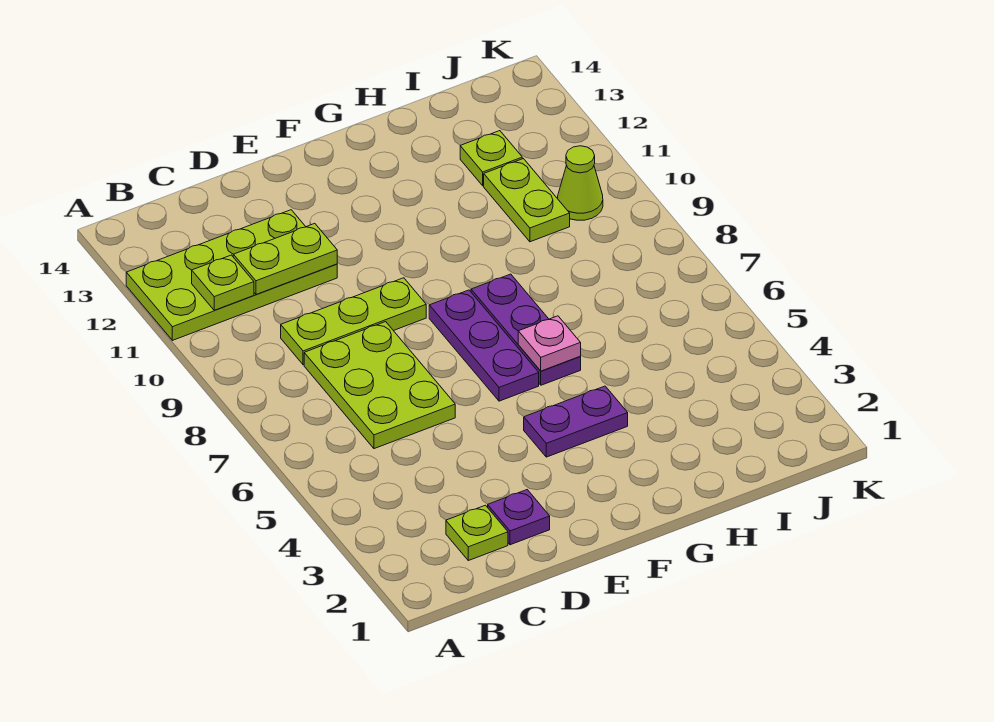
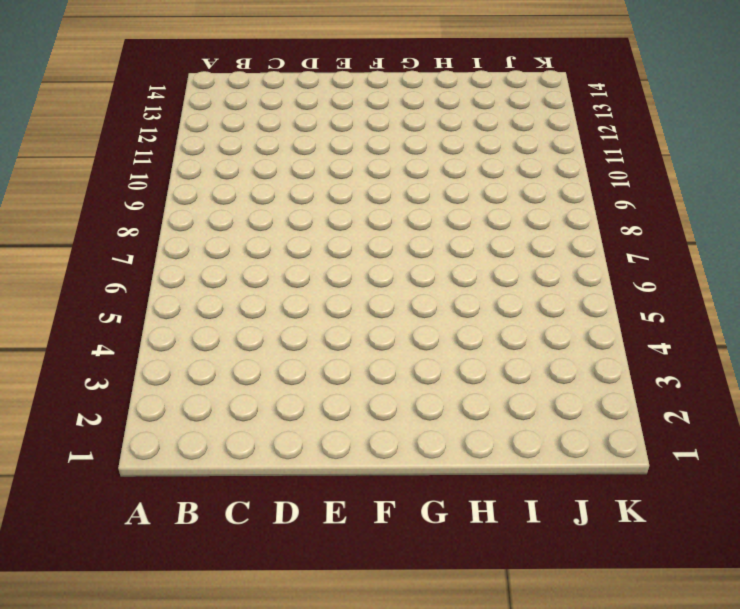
none -> lime 2x4 plate [126,210,337,340]
none -> lime 1x1 plate [446,505,508,561]
none -> lime 2x3 plate [304,322,455,449]

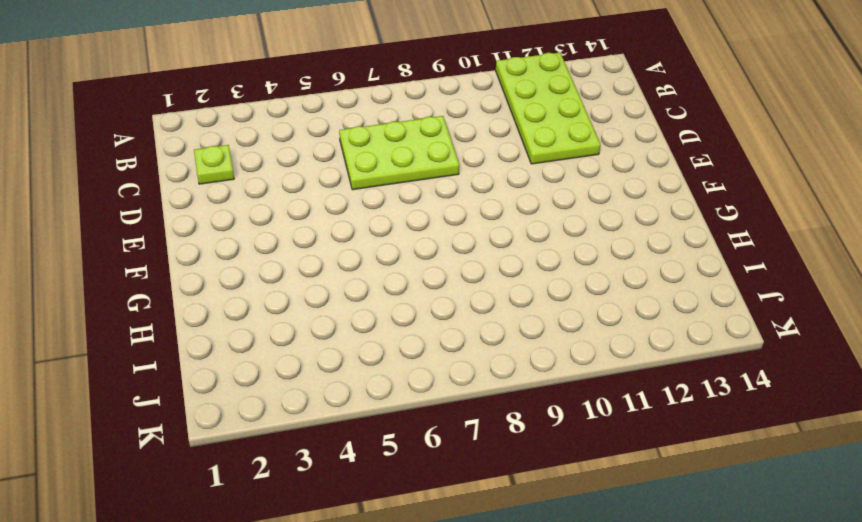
none -> lime 1x3 plate [281,278,426,365]
none -> purple 1x1 plate [488,490,550,545]
none -> purple 1x2 plate [524,386,628,457]

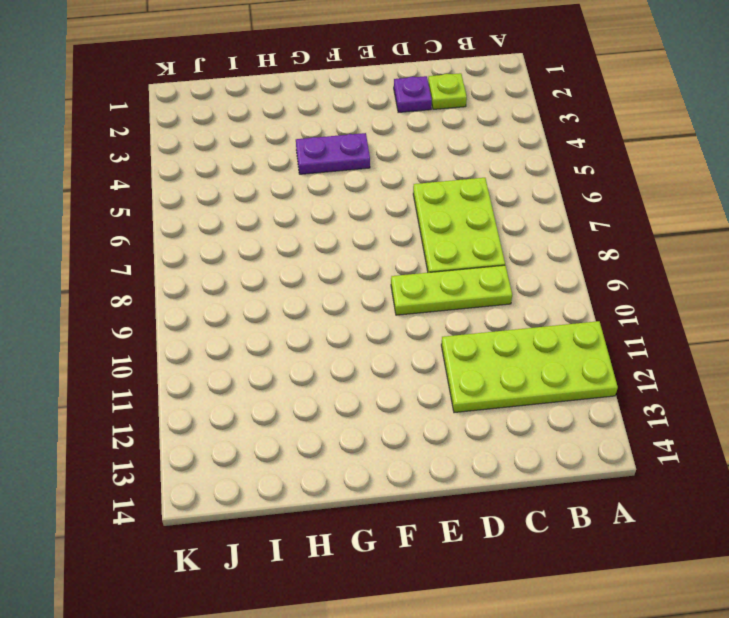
none -> purple 1x3 plate [429,290,539,401]
none -> purple 1x3 plate [471,274,581,385]
none -> lime 1x2 plate [484,159,570,242]

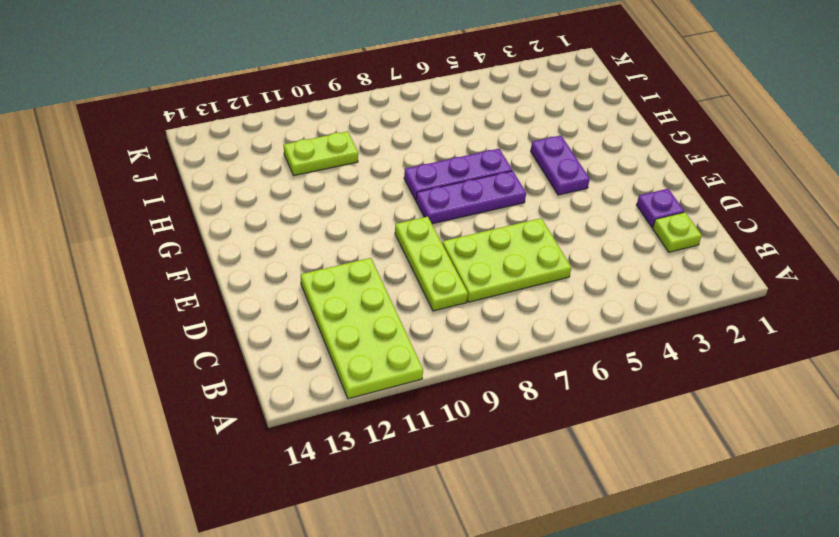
none -> lime 1x1 plate [460,131,522,186]
none -> lime 1x1 cone [558,146,603,220]
none -> lime 1x1 plate [192,255,254,310]

